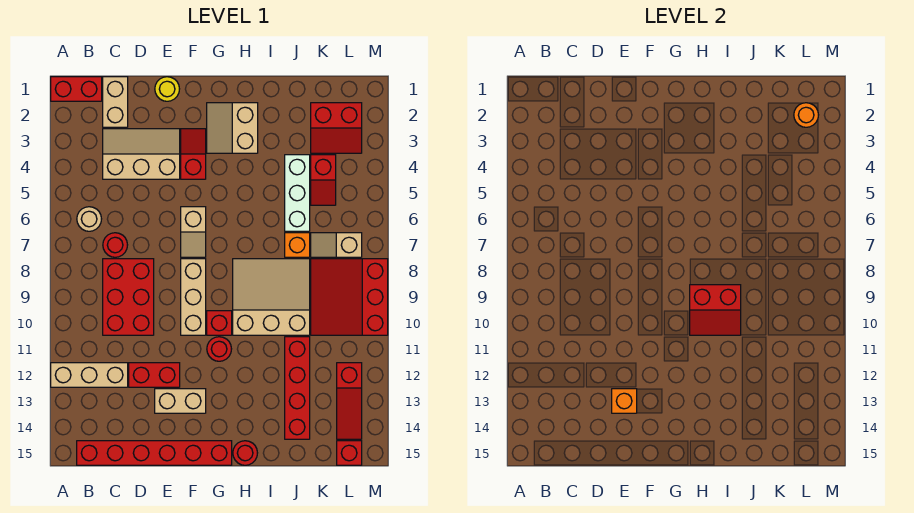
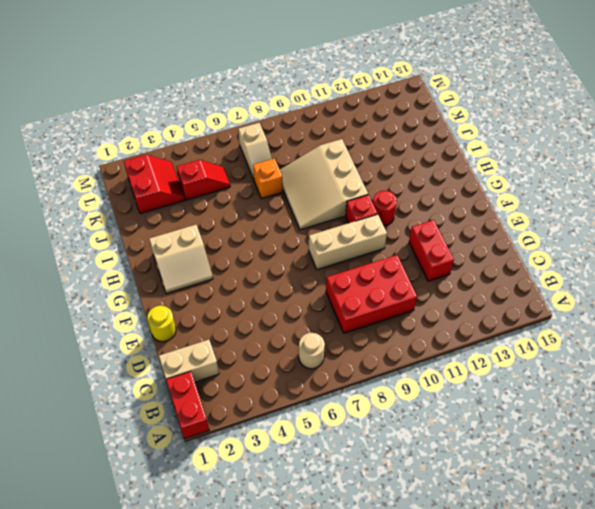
none -> tan 1x3 brick [51,363,128,387]
none -> red 1x6 brick [77,441,232,465]
none -> tan 2x3 slope [103,129,180,179]
none -> red 1x1 round brick [103,233,127,257]

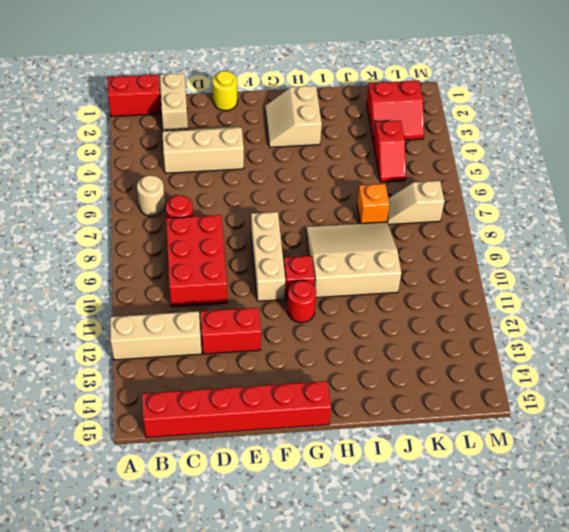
none -> tan 1x2 brick [155,389,206,413]
none -> red 1x2 slope [181,129,206,179]
none -> tan 1x2 slope [181,207,206,257]
none -> red 1x1 round brick [233,441,257,465]

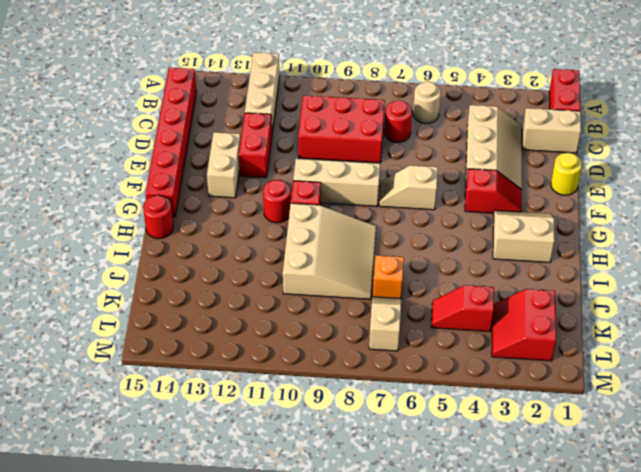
none -> white 1x3 brick [285,155,310,231]
none -> red 1x4 brick [285,337,310,439]
none -> red 3x3 slope [311,259,388,335]
none -> red 1x3 slope [337,363,362,439]

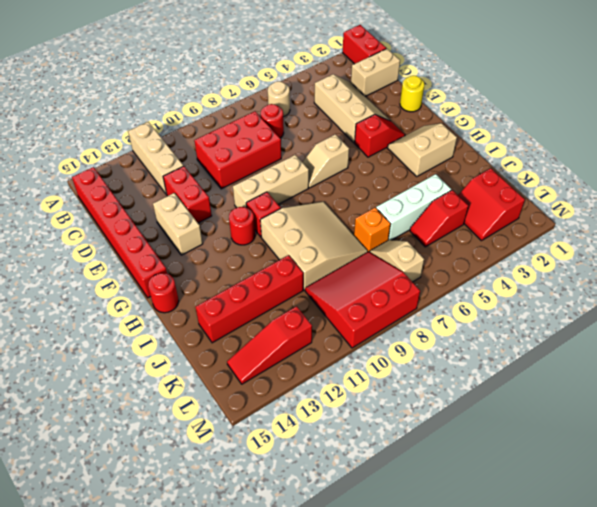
none -> red 1x1 brick [337,441,362,465]
none -> orange 1x1 brick [612,389,637,413]
none -> red 2x2 slope [690,285,741,335]
none -> orange 1x1 round brick [794,103,818,127]

